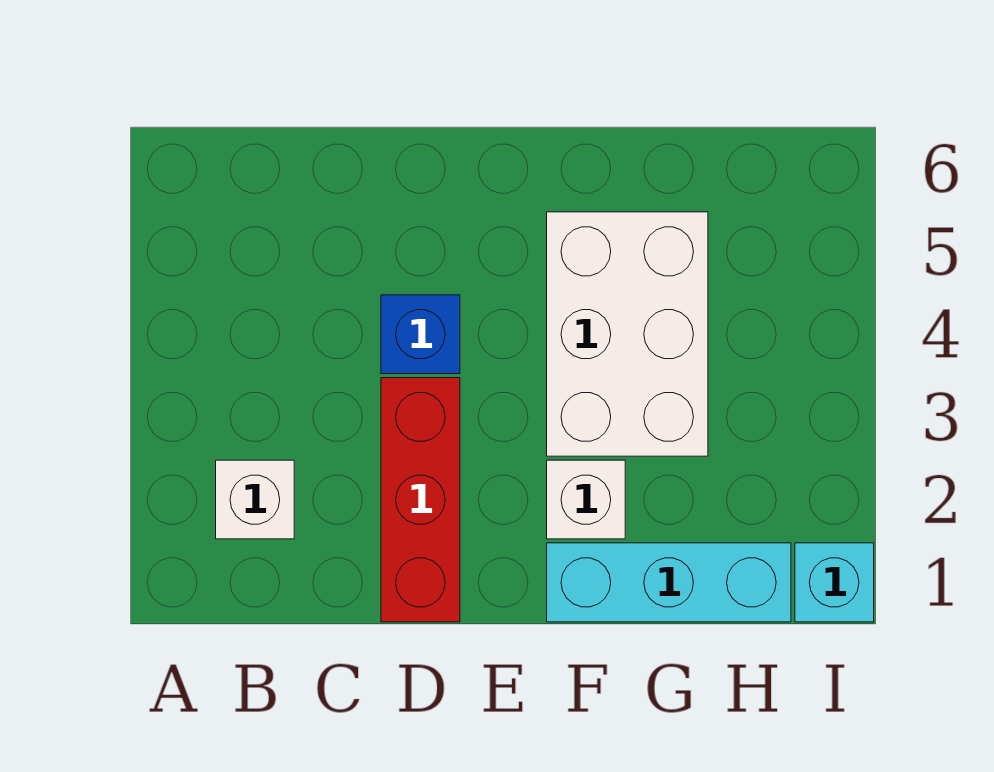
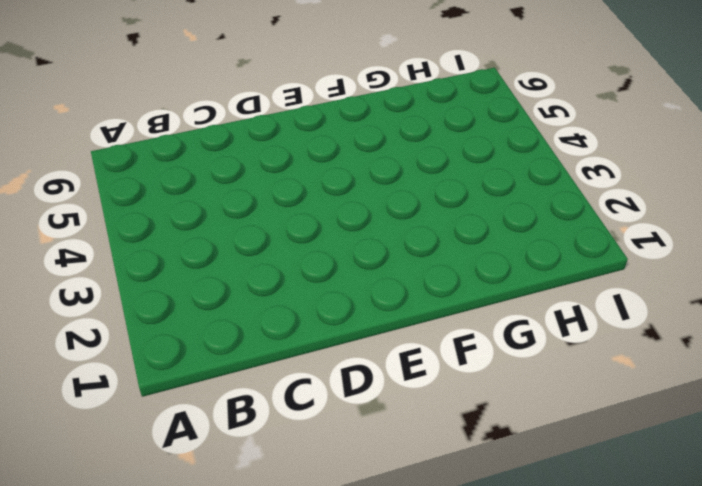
none -> white 1x1 brick [216,460,294,539]
none -> red 1x3 brick [381,378,460,622]

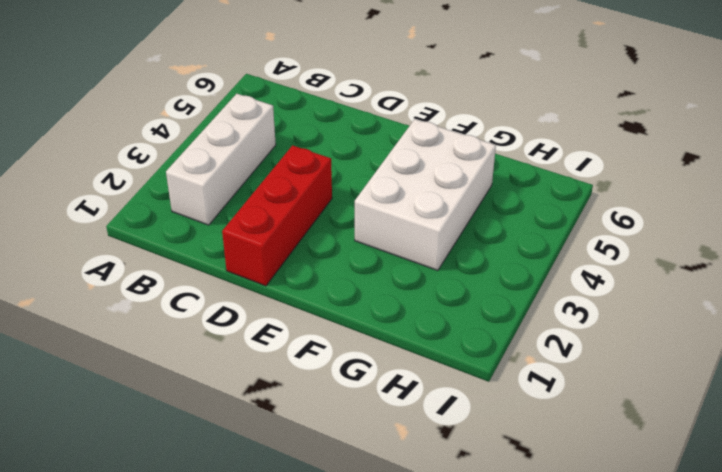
white 1x3 brick [166,94,276,225] -> white 1x1 brick [216,460,294,539]
none -> blue 1x1 brick [381,295,460,374]
none -> cyan 1x3 brick [547,543,791,622]

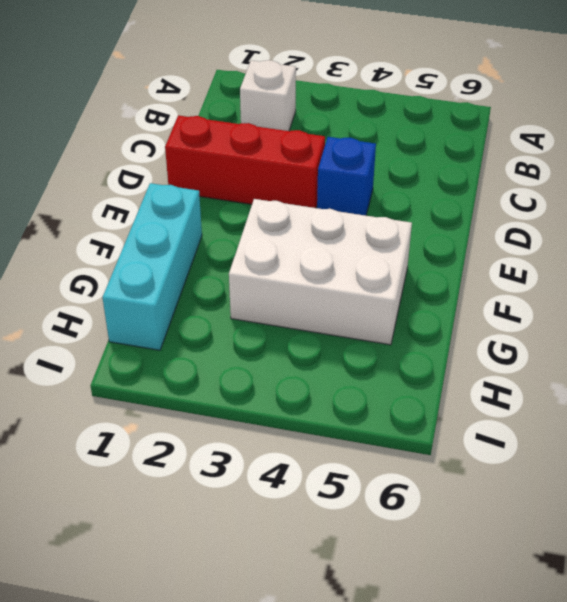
none -> white 1x1 brick [547,460,625,539]
none -> cyan 1x1 brick [795,543,874,622]

